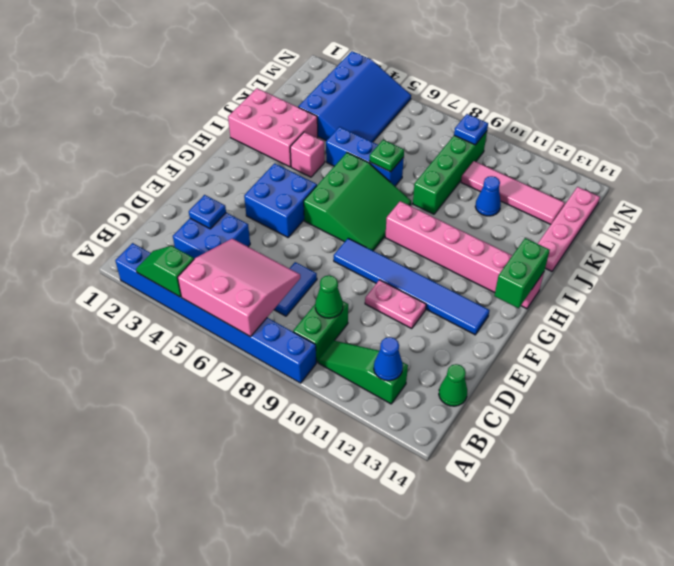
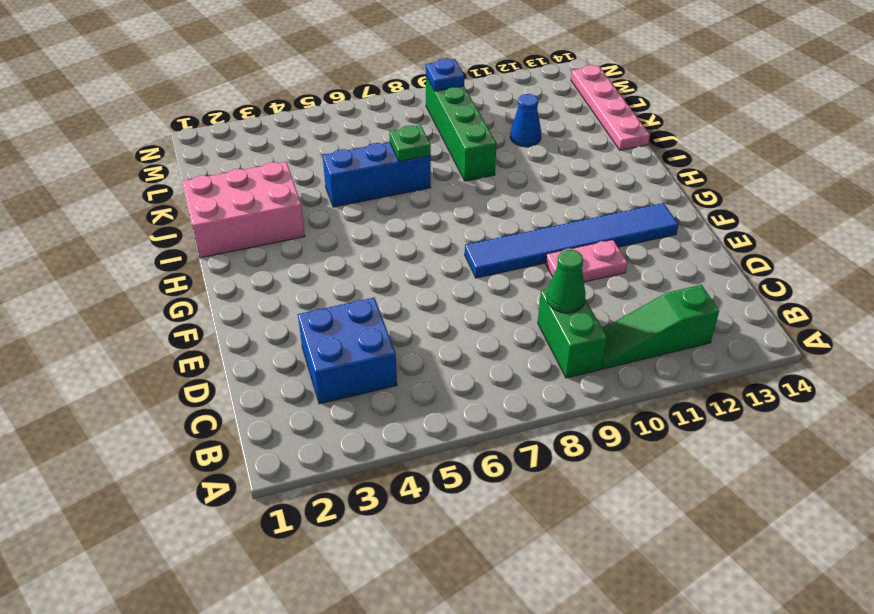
none -> blue 1x8 brick [115,243,316,383]
none -> blue 1x2 tile [274,262,317,316]
none -> green 1x1 cone [439,364,467,406]

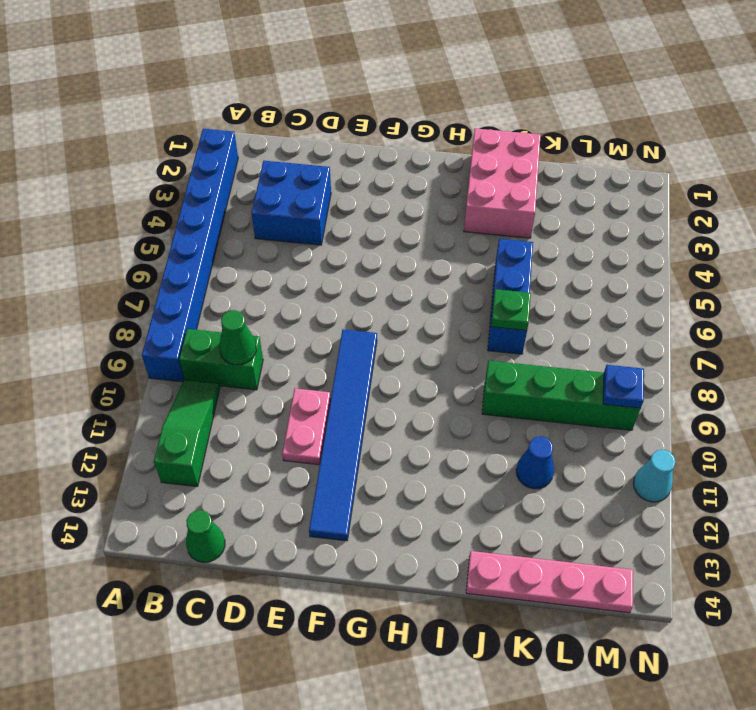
cyan 1x1 cone [633,450,676,502] -> none
none -> blue 1x2 tile [274,262,317,316]
none -> blue 2x2 brick [244,163,317,237]
none -> green 3x3 slope [304,153,411,251]

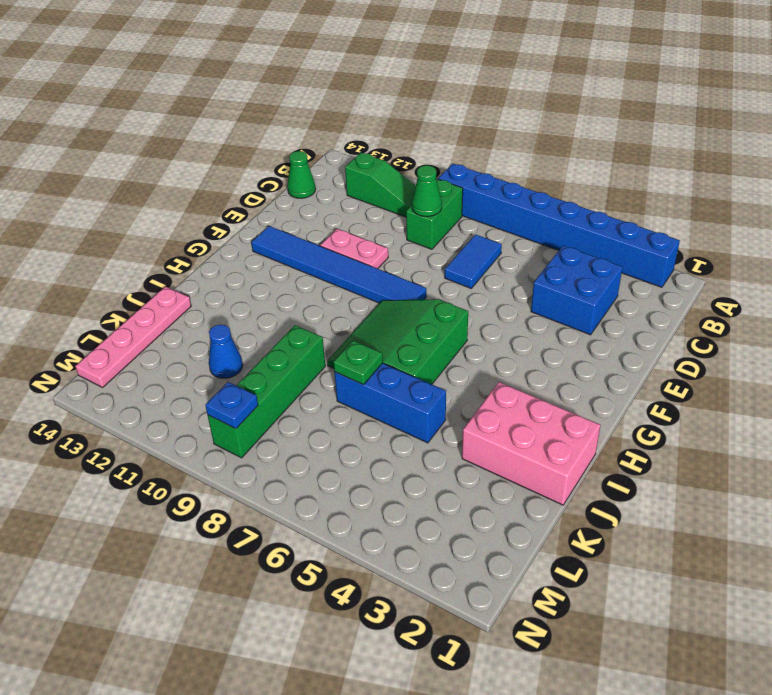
none -> blue 2x2 brick [244,163,317,237]
none -> pink 1x6 brick [385,201,544,309]
none -> pink 1x1 brick [290,132,325,177]

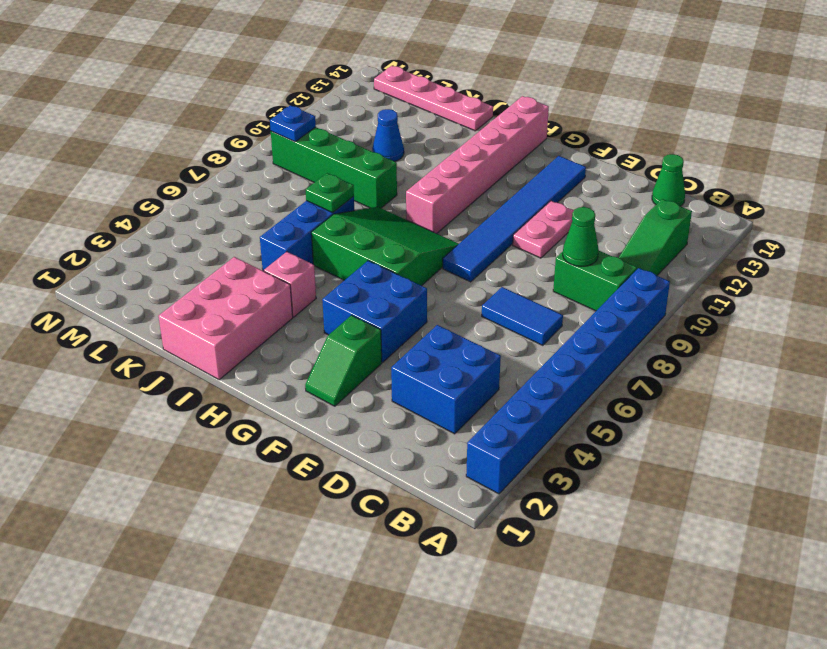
green 1x2 slope [305,315,382,406] -> green 1x2 slope moved to [136,246,194,297]
none -> blue 3x4 slope [298,51,411,142]
none -> pink 1x4 tile [461,161,565,224]
none -> pink 3x3 slope [178,239,300,337]

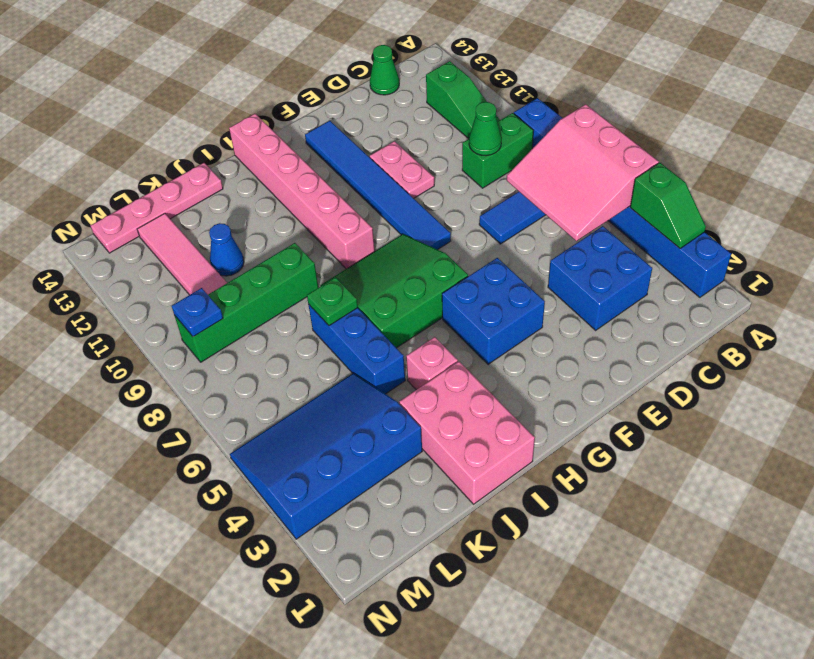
none -> blue 1x1 cone [374,337,403,381]
none -> blue 1x1 plate [189,195,226,229]
none -> green 1x2 brick [494,238,550,308]

